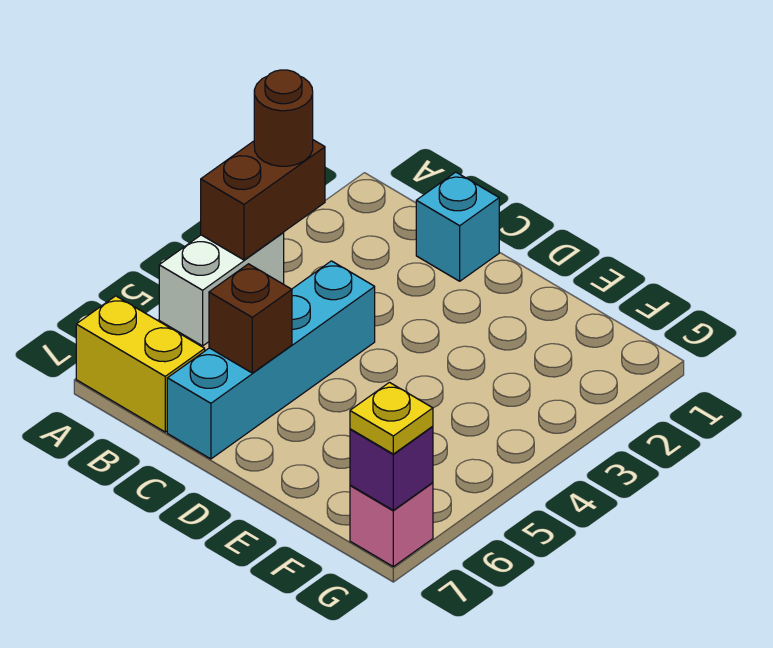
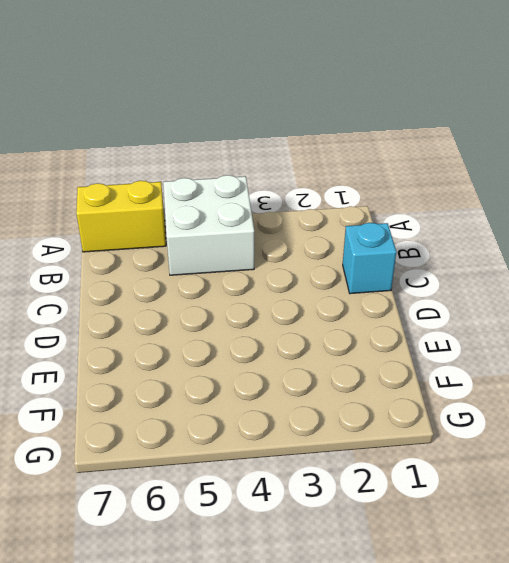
white 2x2 brick [163,175,254,275] -> white 1x2 brick [159,233,284,346]
yellow 1x2 brick [76,181,166,252] -> yellow 1x2 brick turned to [76,296,205,432]
none -> cyan 1x4 brick [167,261,375,459]
none -> pink 1x1 brick [350,483,433,567]

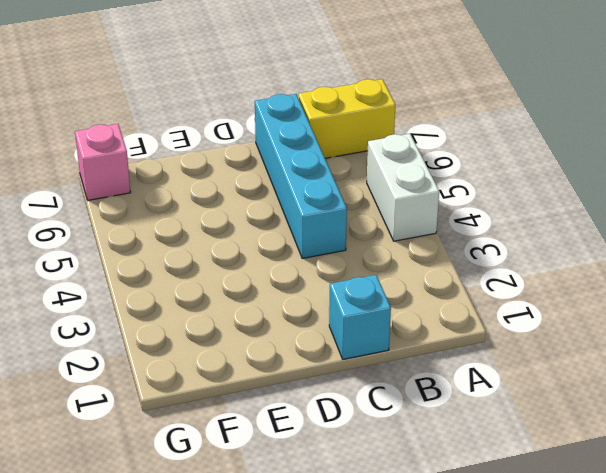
none -> brown 1x2 brick [201,140,325,260]
none -> brown 1x1 brick [209,264,292,373]

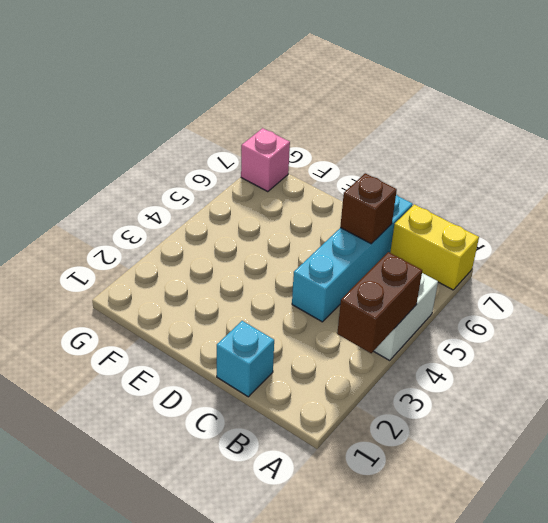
none -> purple 1x1 brick [350,426,433,510]
none -> brown 1x1 round brick [254,70,313,166]

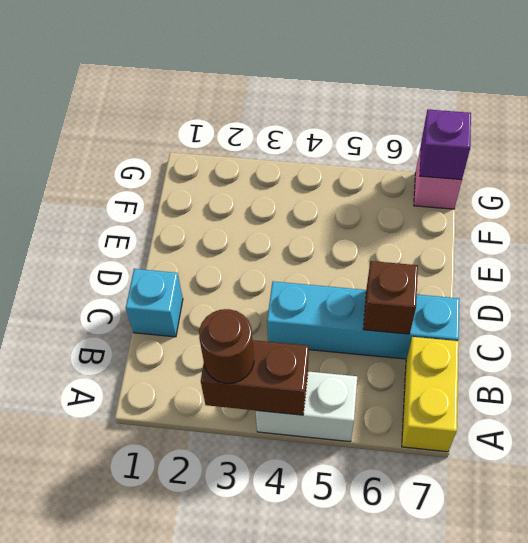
none -> yellow 1x1 plate [350,382,433,454]

